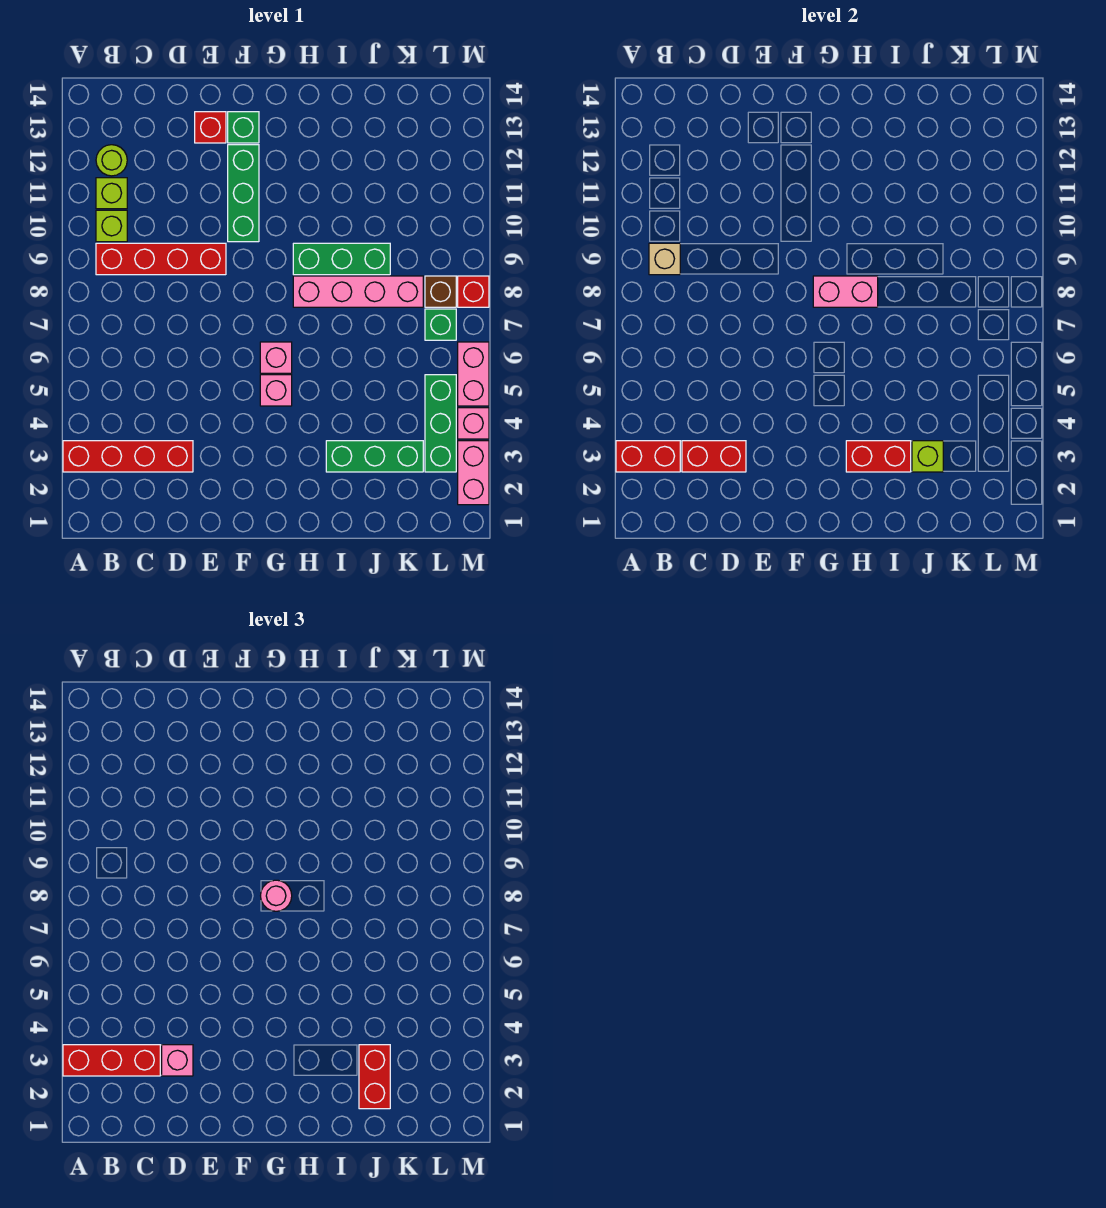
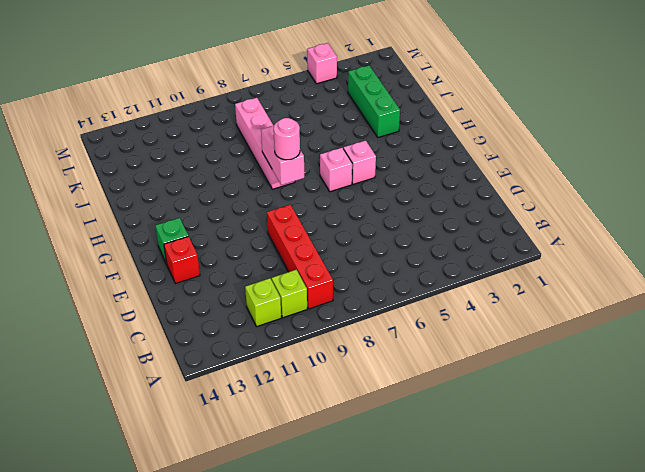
none -> red 1x4 brick [63,441,193,472]
none -> lime 1x1 round brick [96,145,127,176]
none -> green 1x3 brick [228,145,259,242]
none -> green 1x3 brick [293,243,390,275]

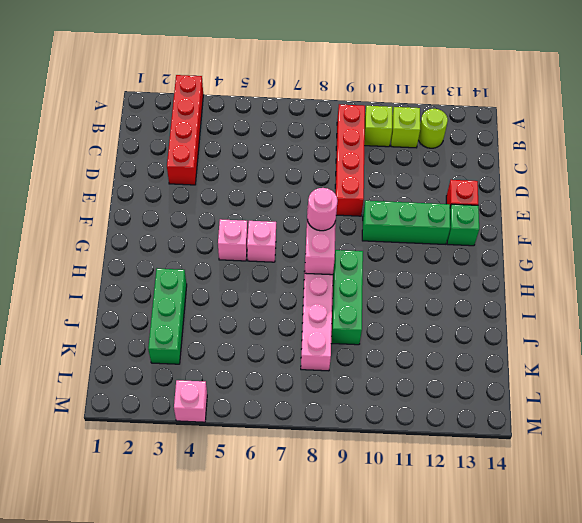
none -> green 1x3 brick [425,375,456,472]
none -> green 1x1 brick [425,309,456,340]
none -> brown 1x1 brick [425,276,456,307]
none -> pink 1x2 brick [458,441,489,505]

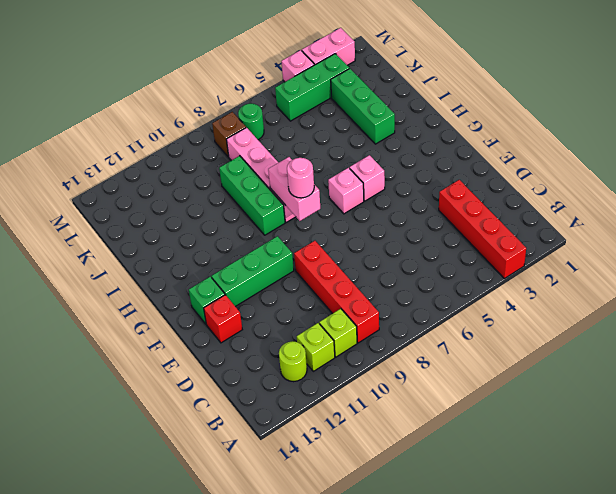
green 1x1 round brick [238,104,264,140] -> green 1x1 brick [425,309,456,340]
none -> pink 1x2 brick [458,342,489,406]
none -> red 1x1 brick [458,276,489,307]
none -> red 1x2 brick [616,441,680,472]
none -> tan 1x1 brick [649,243,680,275]

